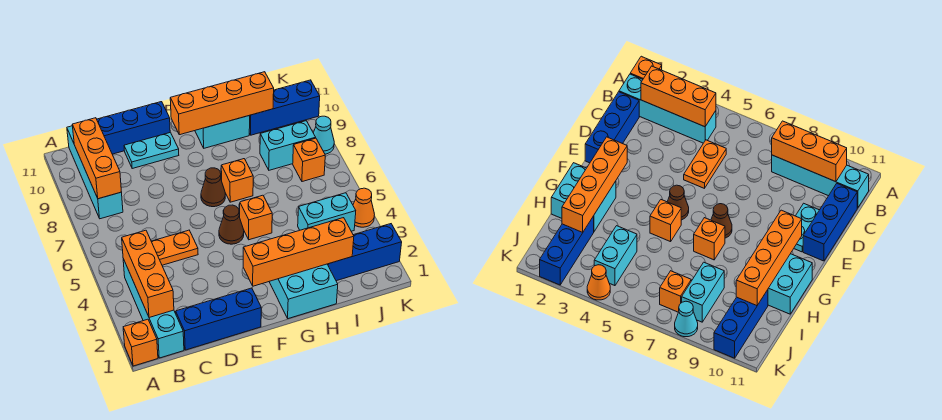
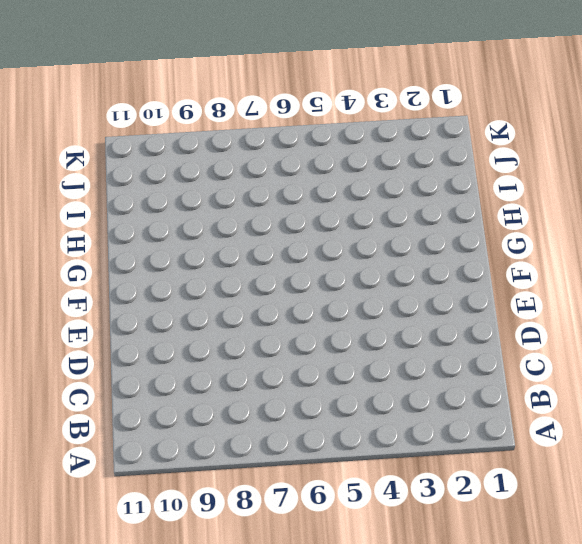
none -> orange 1x1 brick [123,319,158,366]
none -> cyan 1x4 brick [123,259,184,358]
none -> cyan 1x4 brick [67,126,123,219]

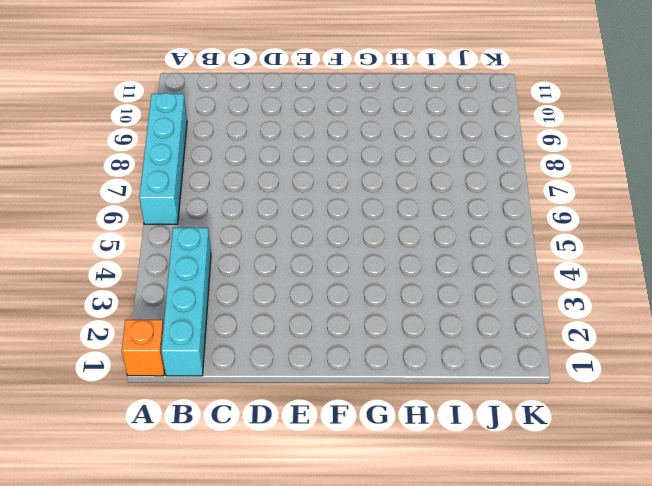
cyan 1x4 brick [139,93,187,224] -> cyan 1x4 brick moved to [67,126,123,219]
none -> blue 1x3 brick [176,288,261,350]
none -> orange 1x2 plate [151,230,198,265]
none -> blue 1x3 brick [97,102,170,154]

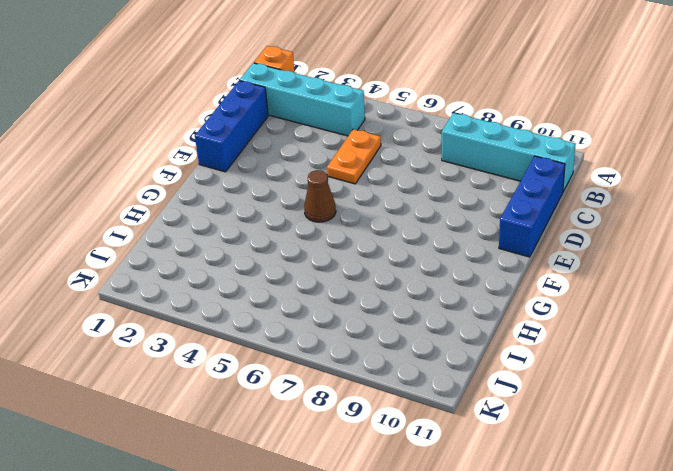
none -> cyan 1x2 plate [124,132,179,168]
none -> brown 1x1 cone [201,168,225,207]
none -> cyan 2x2 brick [269,264,338,319]

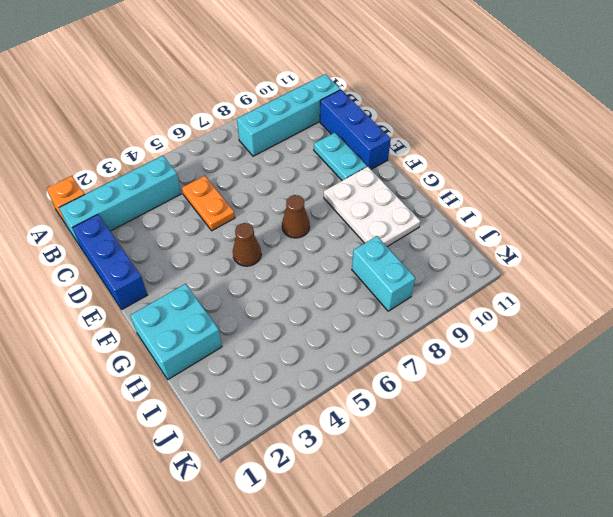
white 2x3 plate [324,166,420,247] -> cyan 2x2 brick [195,116,250,148]
none -> orange 1x1 brick [240,195,272,240]
none -> orange 1x1 brick [221,159,253,202]
none -> blue 1x3 brick [327,224,402,281]

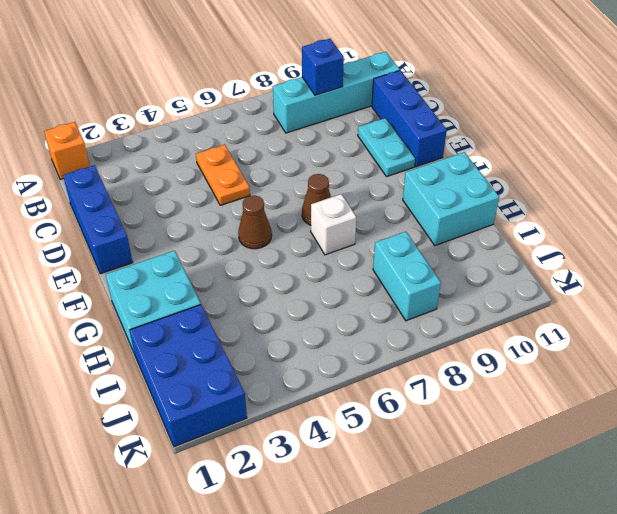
blue 1x1 brick [302,39,344,95] -> orange 1x3 brick [72,118,121,199]
white 1x1 brick [311,194,356,255] -> orange 1x1 brick [221,159,253,202]
blue 2x3 brick [129,305,247,447] -> blue 1x3 brick [327,224,402,281]
none -> cyan 1x4 brick [123,259,184,358]
none -> orange 1x1 brick [240,195,272,240]
none -> cyan 1x2 brick [298,193,356,231]

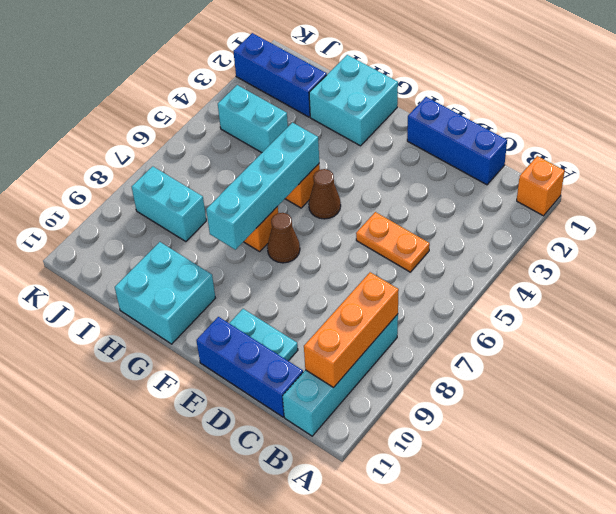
cyan 1x4 brick [206,122,319,250] -> cyan 1x4 brick moved to [123,259,184,358]
none -> blue 1x3 brick [249,80,320,135]
none -> orange 1x1 brick [293,138,325,182]
none -> orange 1x1 cone [353,188,375,227]

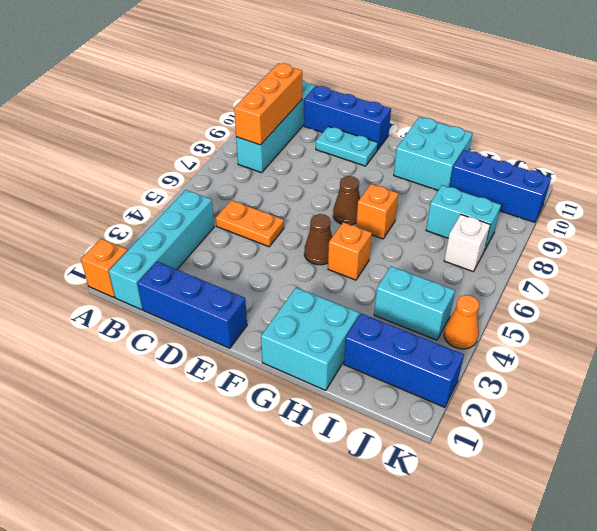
white 1x1 brick [444,215,490,272] -> orange 1x1 brick [293,138,325,182]
none -> cyan 1x1 cone [314,116,334,154]
none -> orange 1x3 brick [122,230,174,318]
none -> orange 1x4 brick [243,218,354,286]

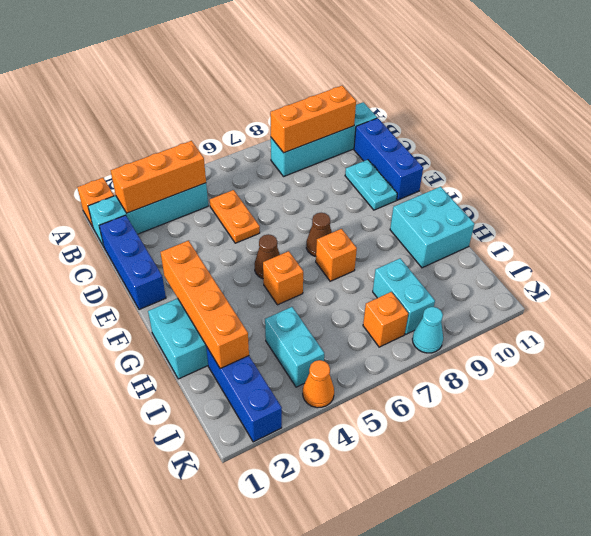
none -> blue 1x3 brick [249,80,320,135]
none -> orange 1x4 brick [170,72,274,135]

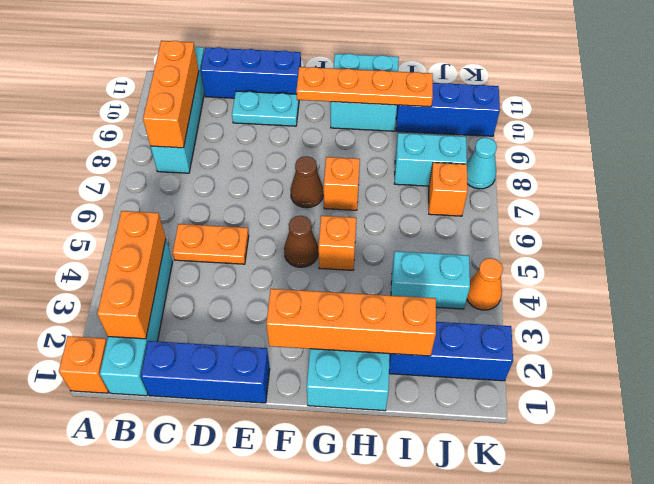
orange 1x4 plate [296,67,433,107] -> orange 1x4 brick [170,72,274,135]

